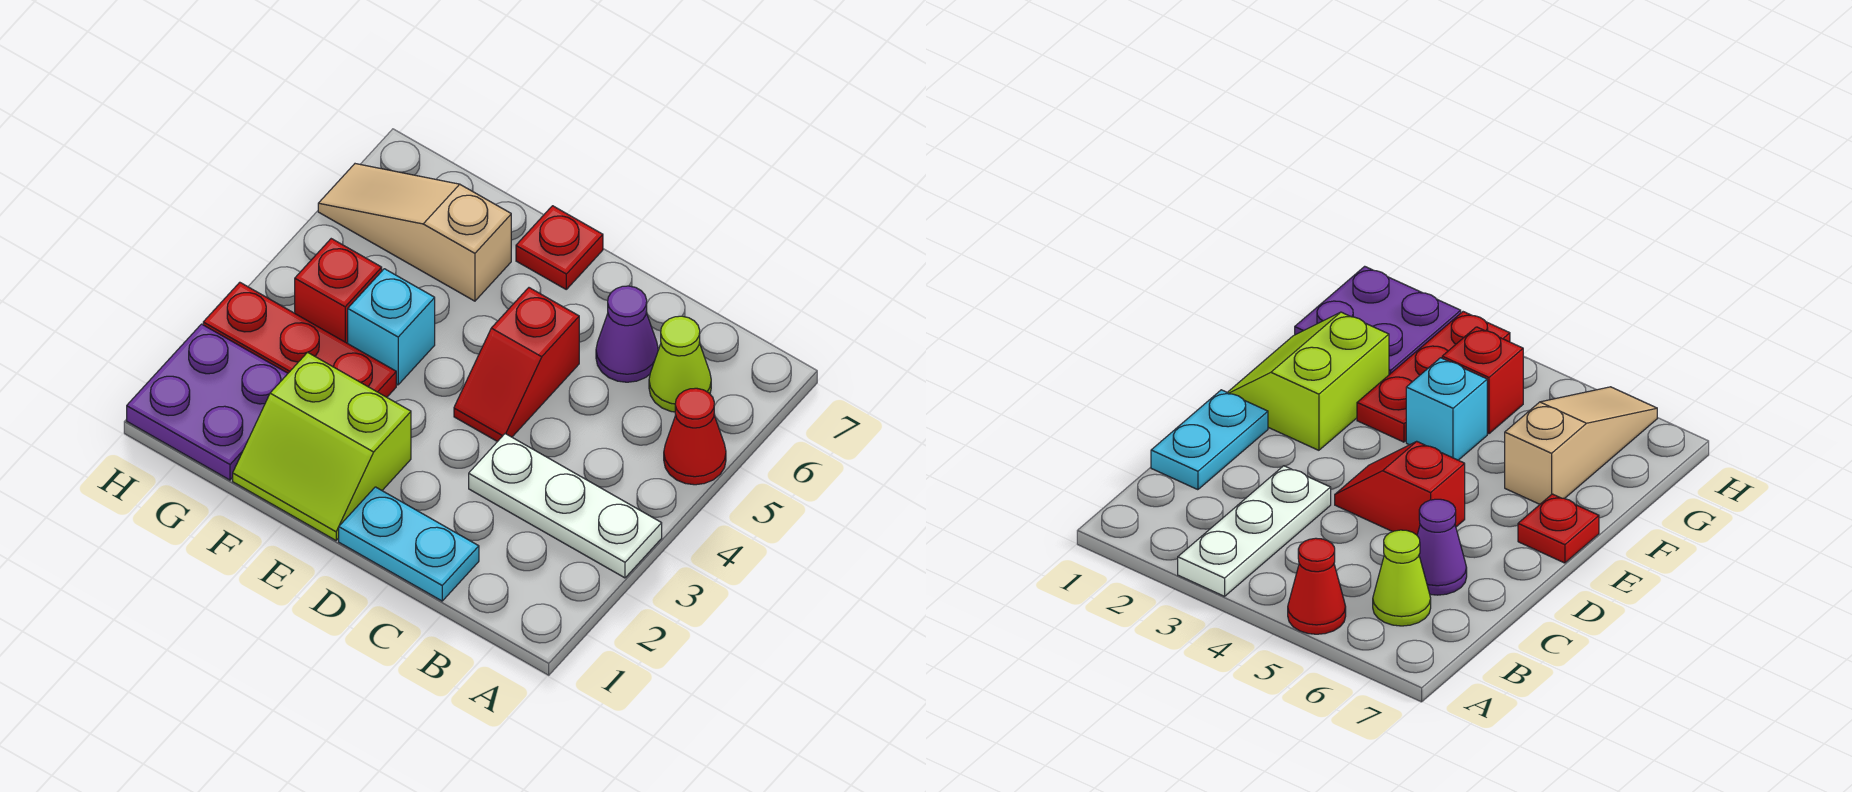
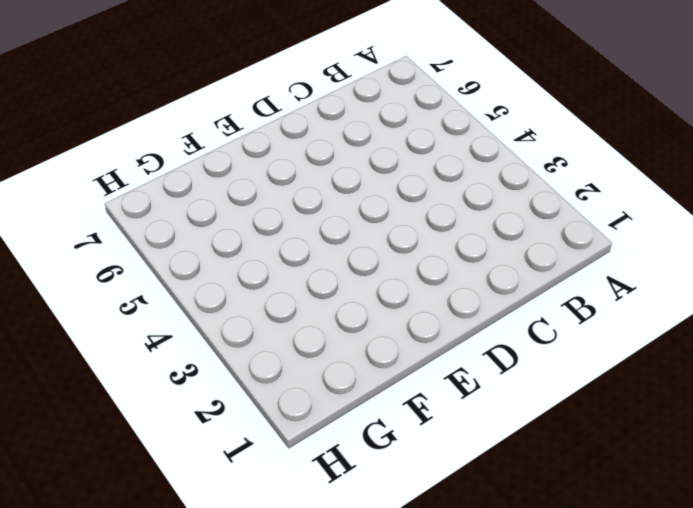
none -> white 1x3 plate [469,434,662,578]
none -> red 1x1 cone [664,388,726,485]
none -> lime 1x1 cone [649,316,711,412]

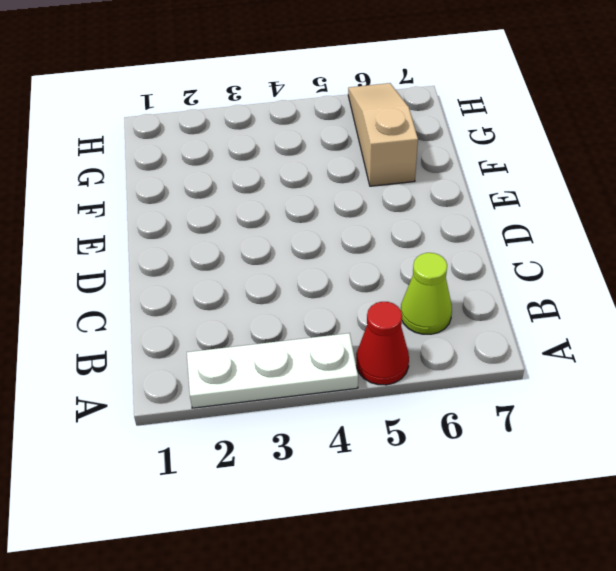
white 1x3 plate [187,333,358,408] -> white 1x3 plate turned to [469,434,662,578]
none -> cyan 1x2 plate [339,487,479,601]
none -> purple 1x1 cone [596,286,658,382]
none -> red 1x2 slope [454,288,579,442]

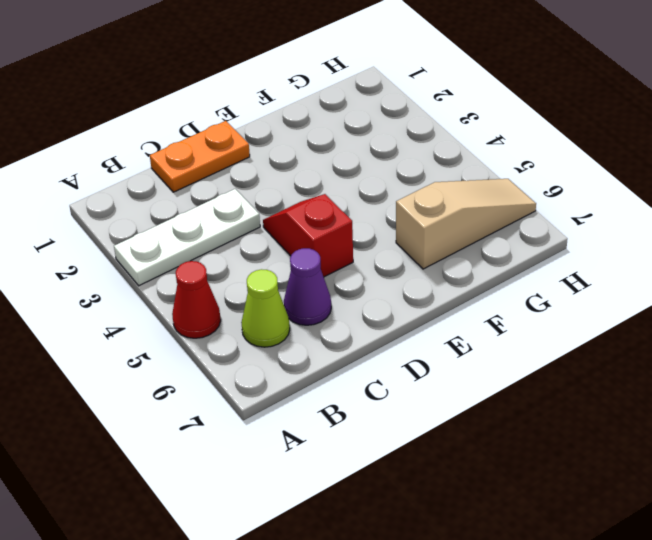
orange 1x2 plate [150,121,250,192] -> cyan 1x2 plate [339,487,479,601]
none -> lime 2x2 slope [233,352,411,540]
none -> red 1x1 plate [516,206,603,289]
none -> red 1x3 plate [203,282,396,397]

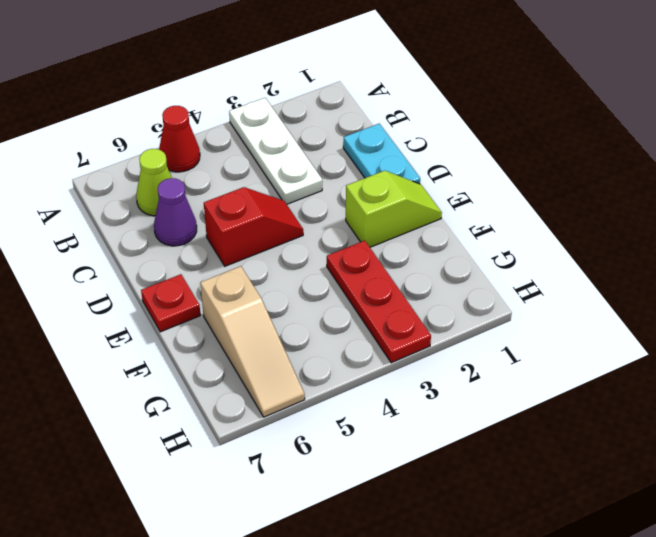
lime 1x2 slope [346,171,442,247] -> lime 2x2 slope [233,352,411,540]
none -> cyan 1x1 brick [348,269,435,385]
none -> purple 2x2 plate [127,324,288,480]
none -> red 1x1 brick [295,239,382,343]

